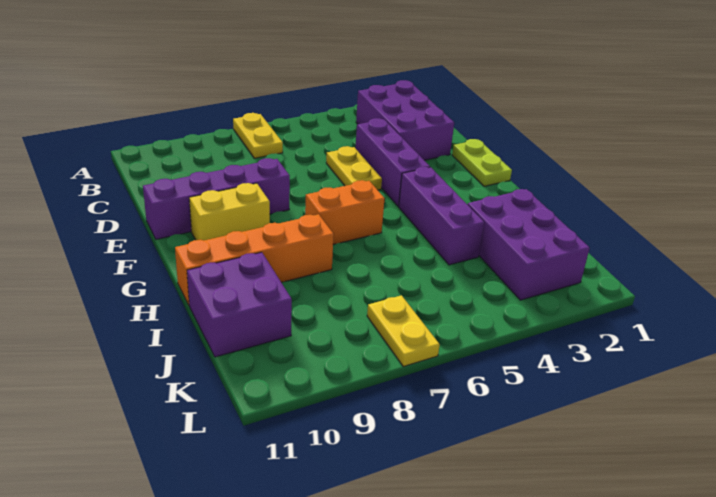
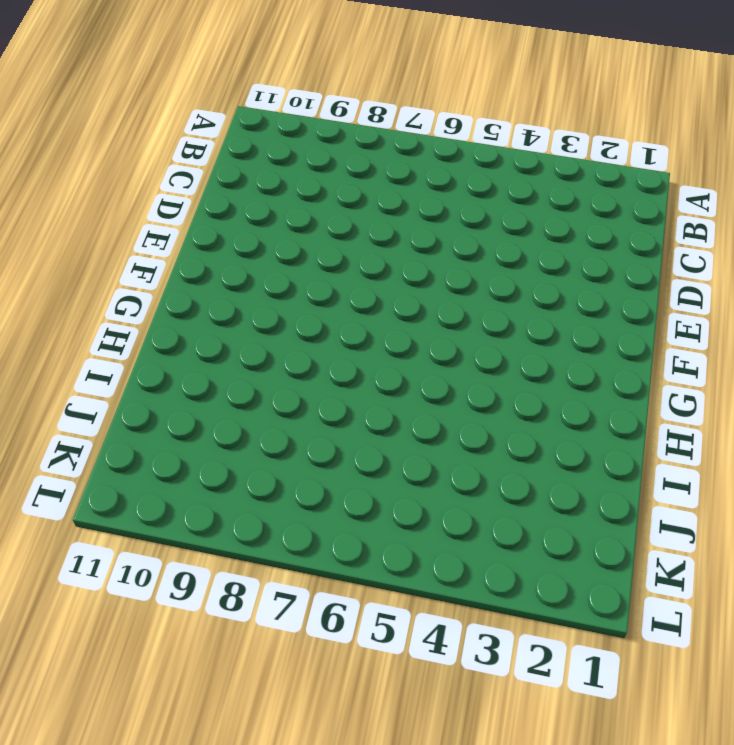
none -> yellow 1x2 plate [233,113,283,158]
none -> purple 2x3 brick [356,80,454,160]
none -> purple 1x3 brick [356,118,430,206]

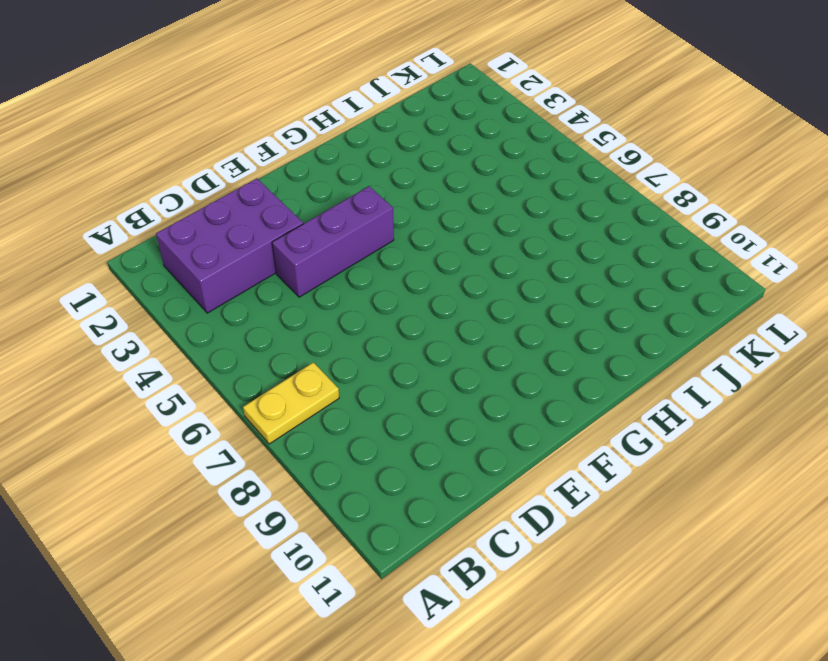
none -> yellow 1x2 plate [326,146,382,190]
none -> lime 1x2 plate [452,139,512,186]
none -> purple 1x4 brick [143,158,290,239]

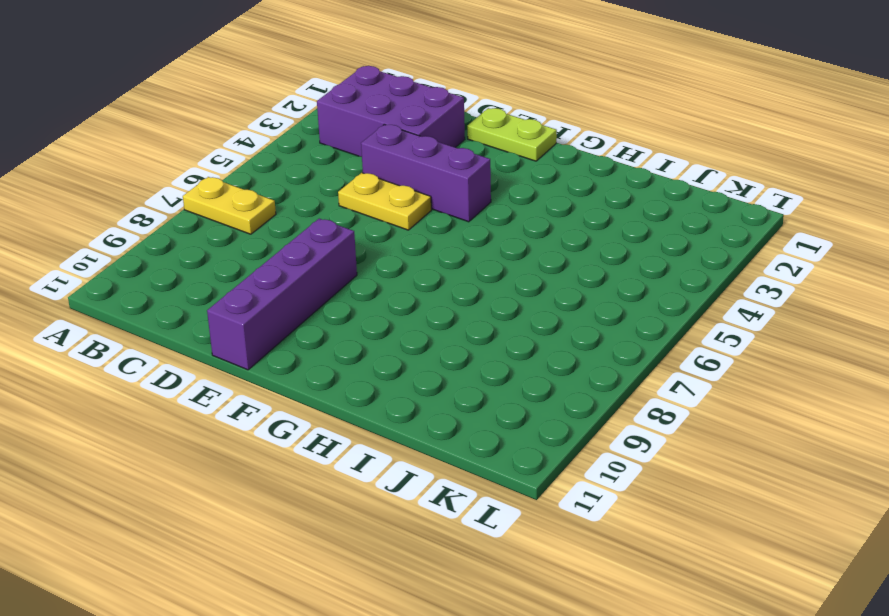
none -> yellow 1x2 brick [189,183,270,240]
none -> purple 1x3 brick [399,167,484,265]
none -> orange 1x2 brick [305,180,385,245]

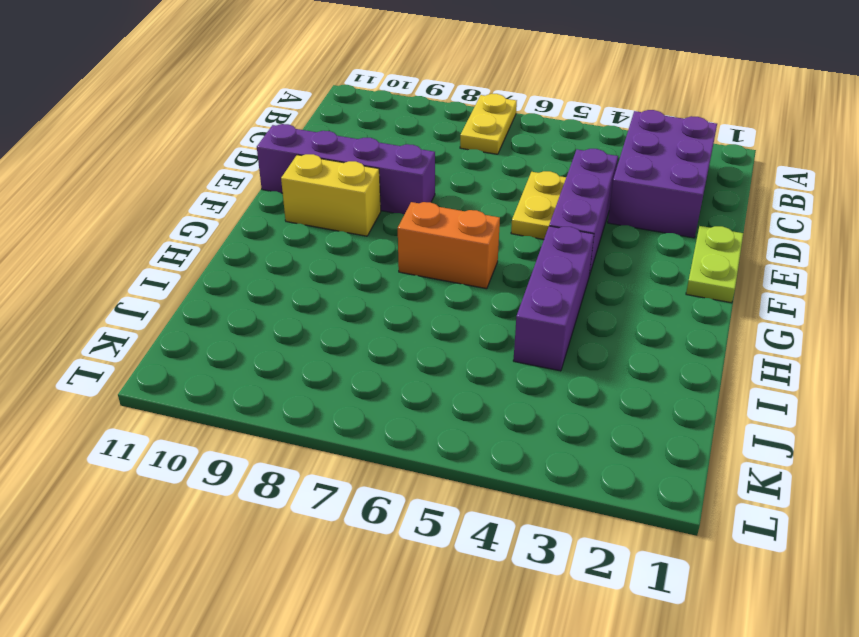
none -> orange 1x4 brick [175,214,334,305]
none -> purple 2x3 brick [467,189,590,300]
none -> purple 2x2 brick [187,252,292,357]

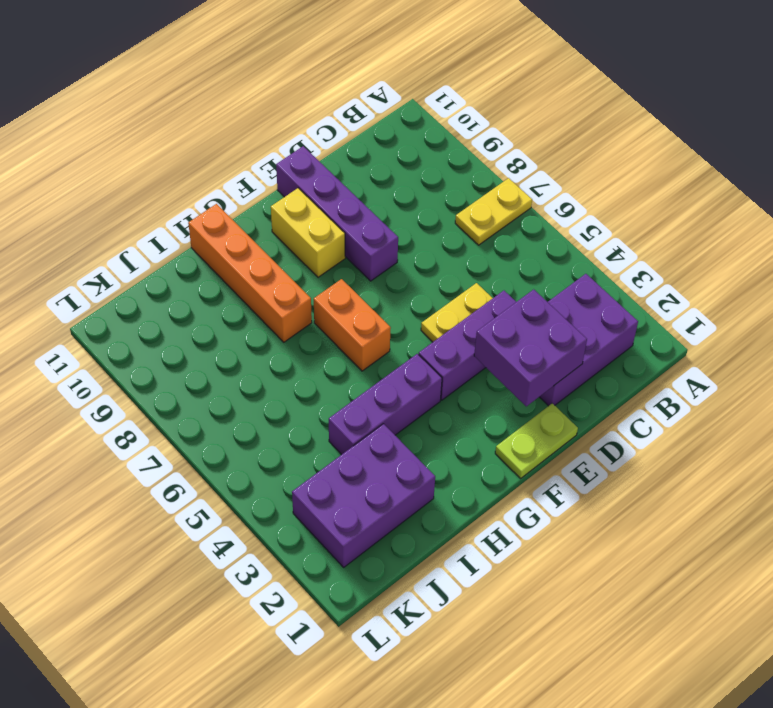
purple 2x2 brick [474,289,587,406] -> purple 2x2 brick moved to [187,252,292,357]
none -> yellow 1x2 plate [367,295,440,366]

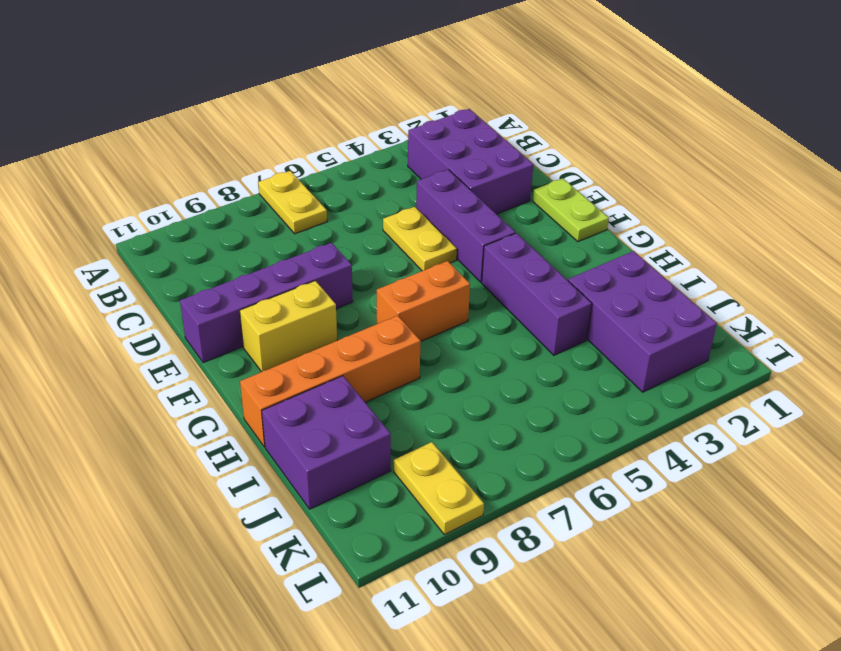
yellow 1x2 plate [394,442,484,535] -> yellow 1x2 plate moved to [367,295,440,366]

